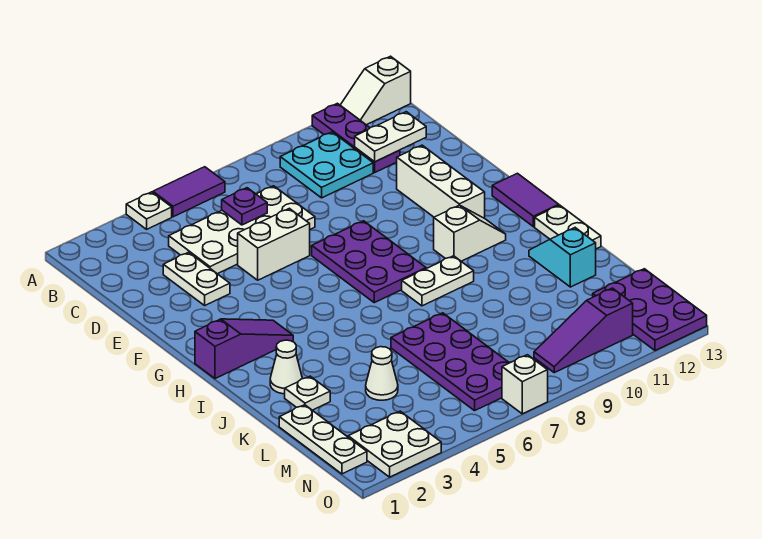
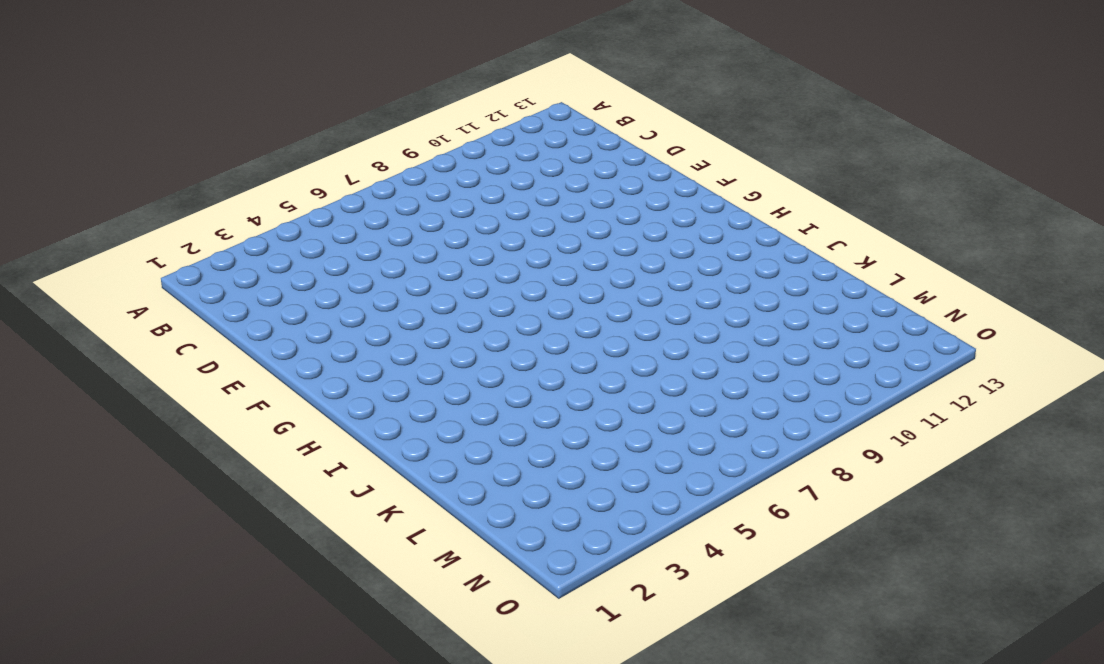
none -> white 1x1 plate [126,192,172,229]
none -> purple 1x2 tile [153,167,225,217]
none -> purple 1x3 plate [312,103,400,172]

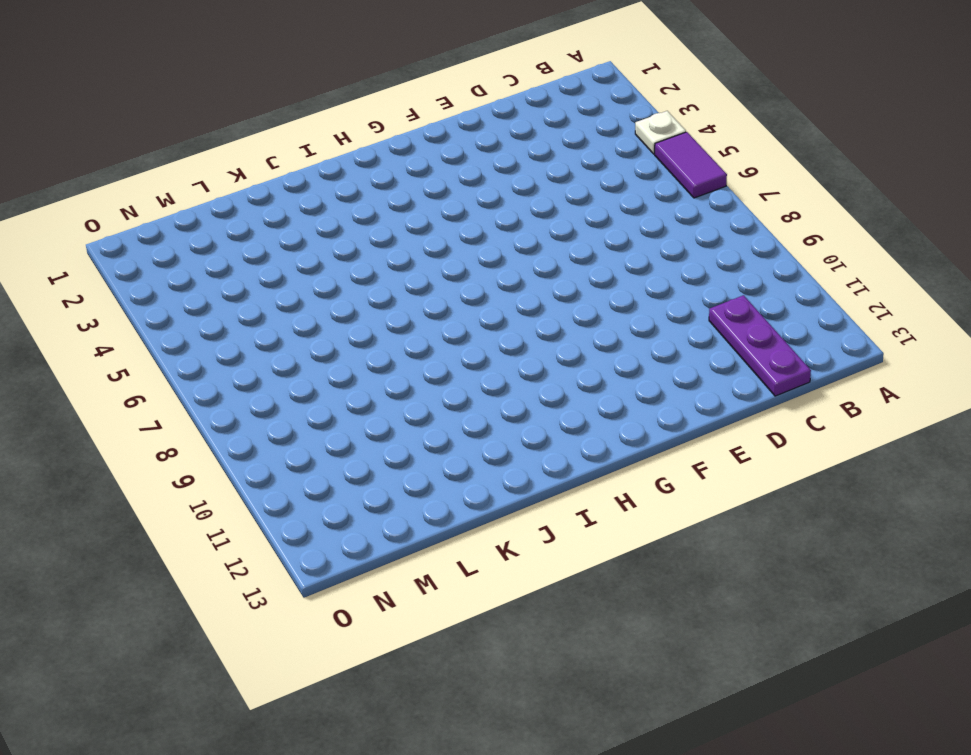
purple 1x3 plate [709,295,811,396] -> purple 1x3 plate turned to [312,103,400,172]
none -> white 1x2 slope [340,56,411,125]
none -> cyan 2x2 plate [280,132,373,198]
none -> white 2x4 plate [169,186,315,274]

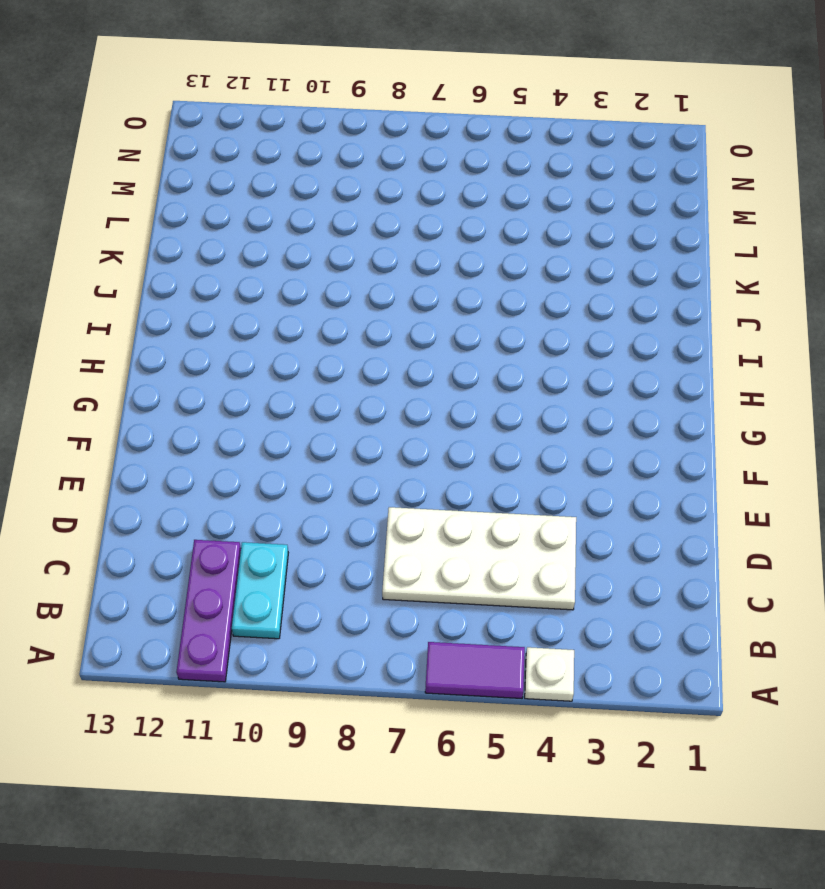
cyan 1x2 plate [232,542,288,639] -> cyan 2x2 plate [280,132,373,198]
none -> white 1x2 slope [340,56,411,125]
none -> white 1x2 plate [163,252,230,305]
none -> white 1x2 brick [238,208,310,280]

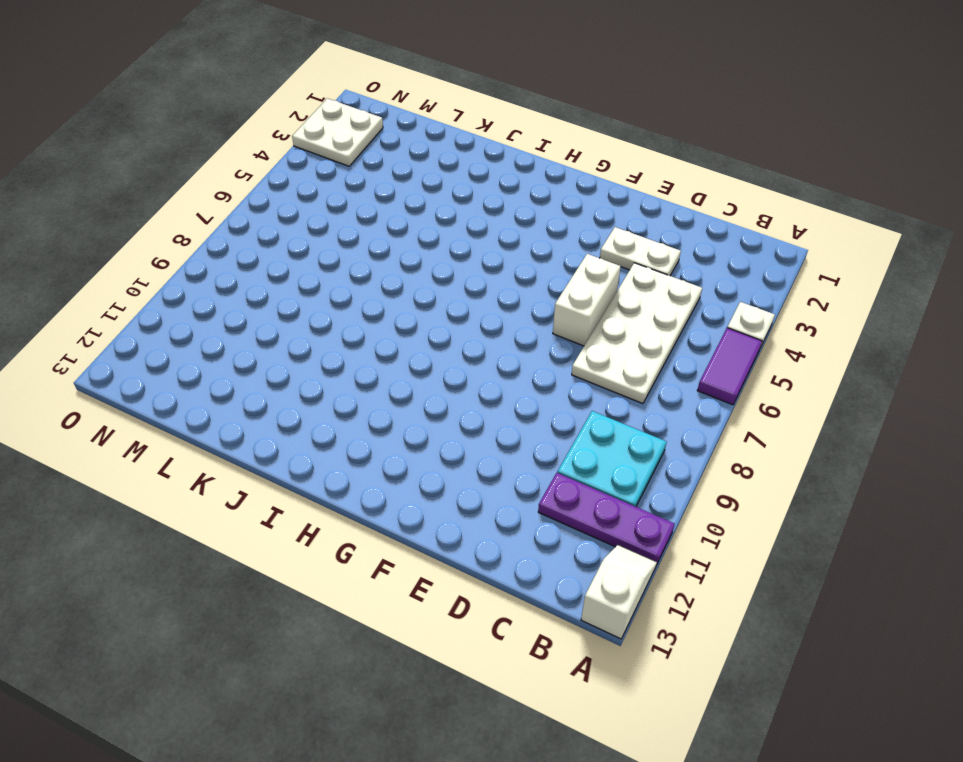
none -> white 1x3 brick [397,145,485,218]
none -> purple 2x3 plate [312,221,426,303]
none -> purple 1x2 tile [492,173,559,227]

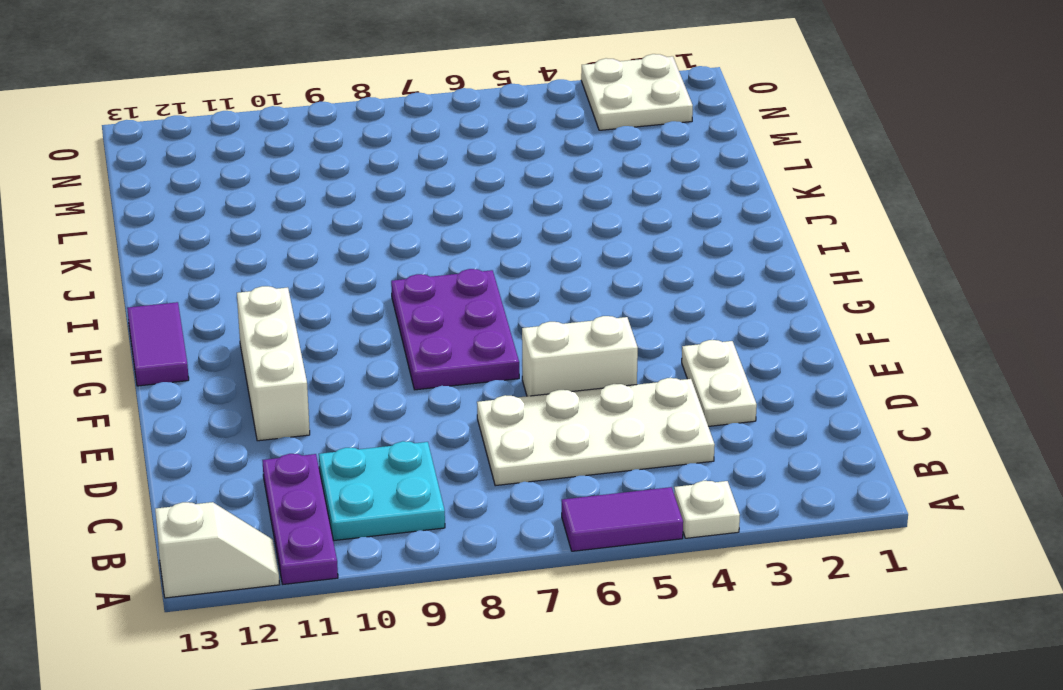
none -> purple 1x3 slope [195,319,293,379]
none -> white 1x2 slope [434,205,506,261]
none -> white 1x2 plate [402,256,474,306]

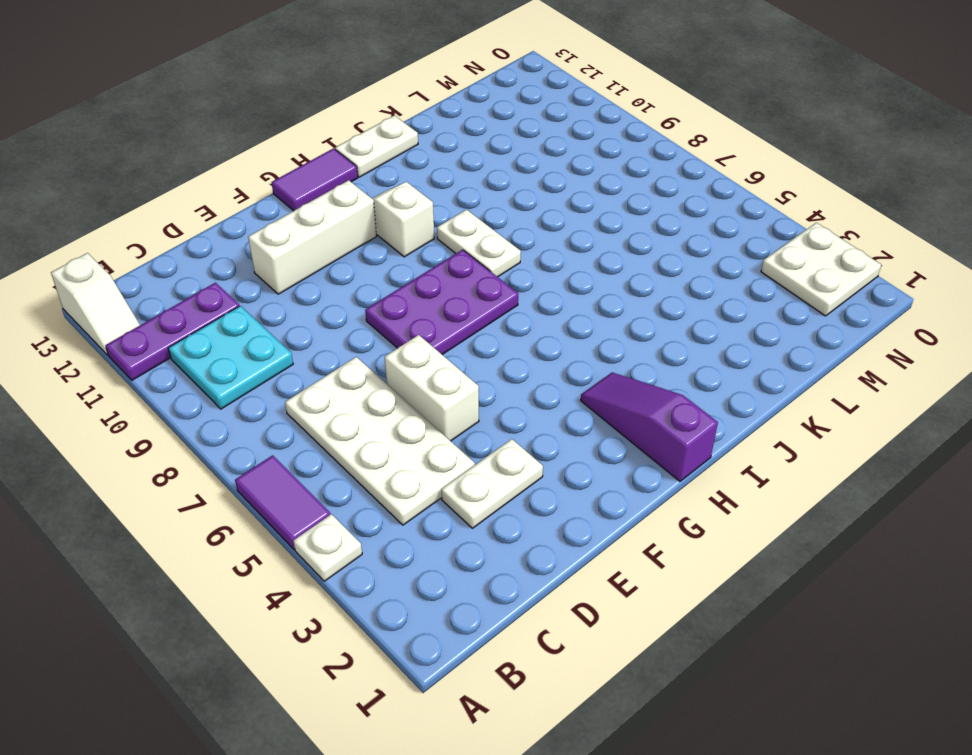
none -> white 1x1 cone [270,340,303,394]
none -> cyan 1x2 slope [529,228,596,287]
none -> white 1x1 plate [285,376,330,410]

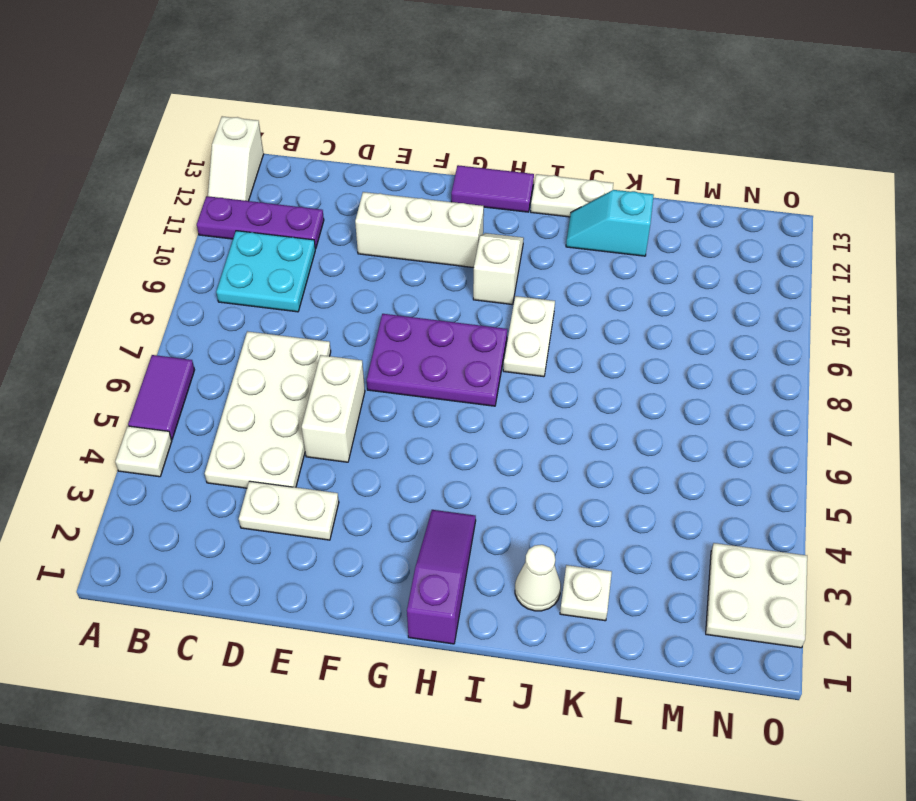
none -> purple 2x4 plate [391,313,509,411]
none -> white 1x3 plate [279,405,367,474]
none -> white 1x1 cone [366,347,398,400]

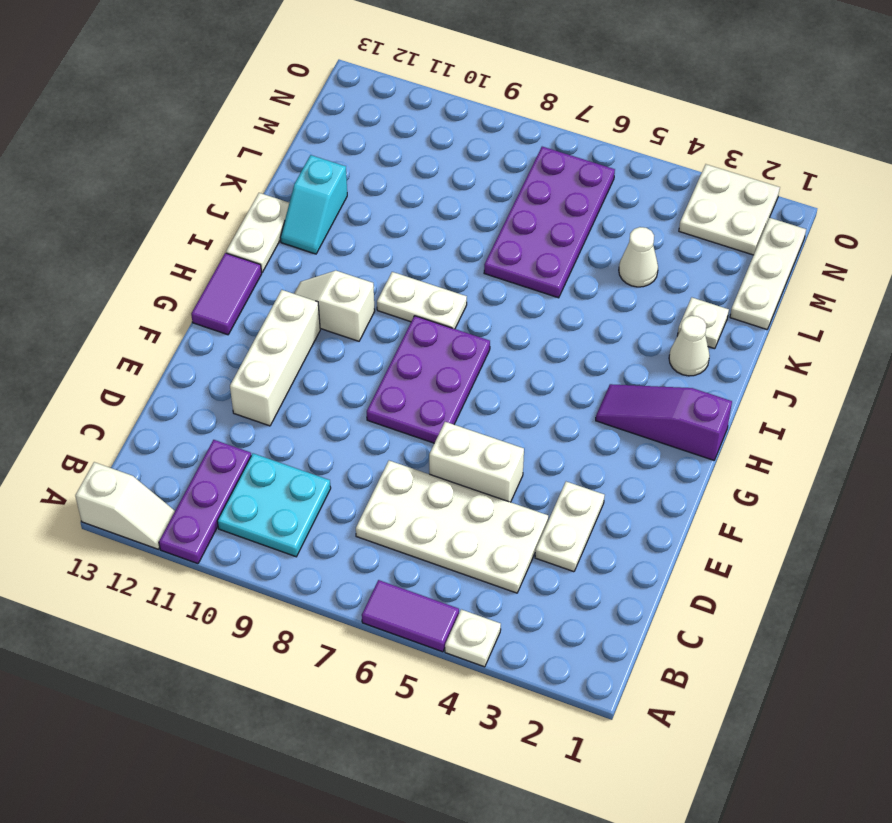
none -> purple 2x3 plate [593,269,707,351]
none -> purple 1x3 slope [534,288,633,373]
none -> white 1x1 brick [502,355,548,414]

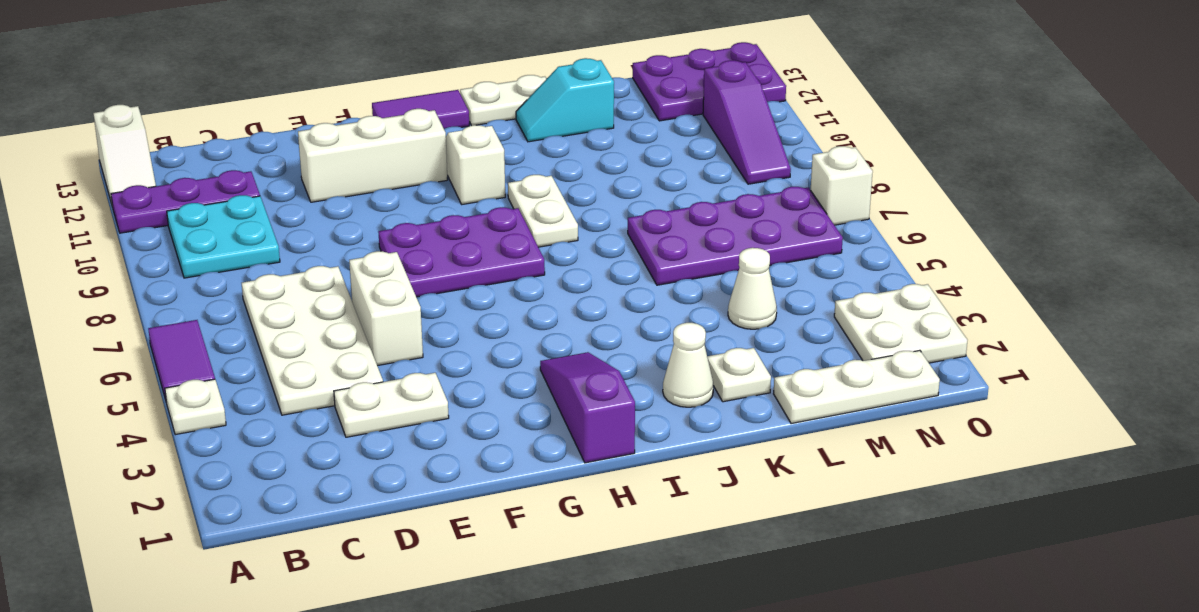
none -> purple 1x1 plate [222,188,267,225]
none -> white 1x2 plate [355,112,426,162]

